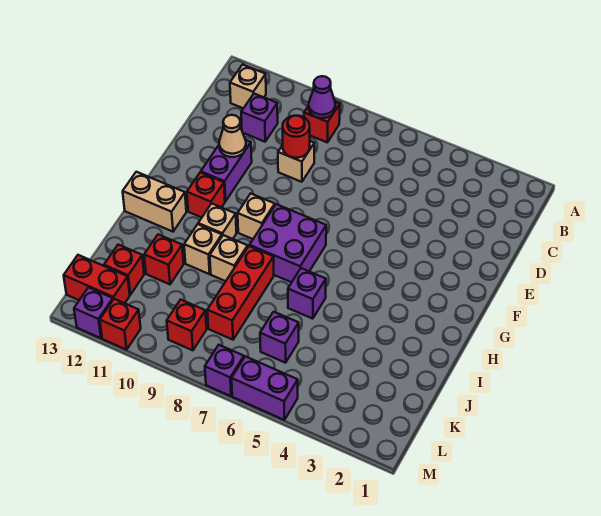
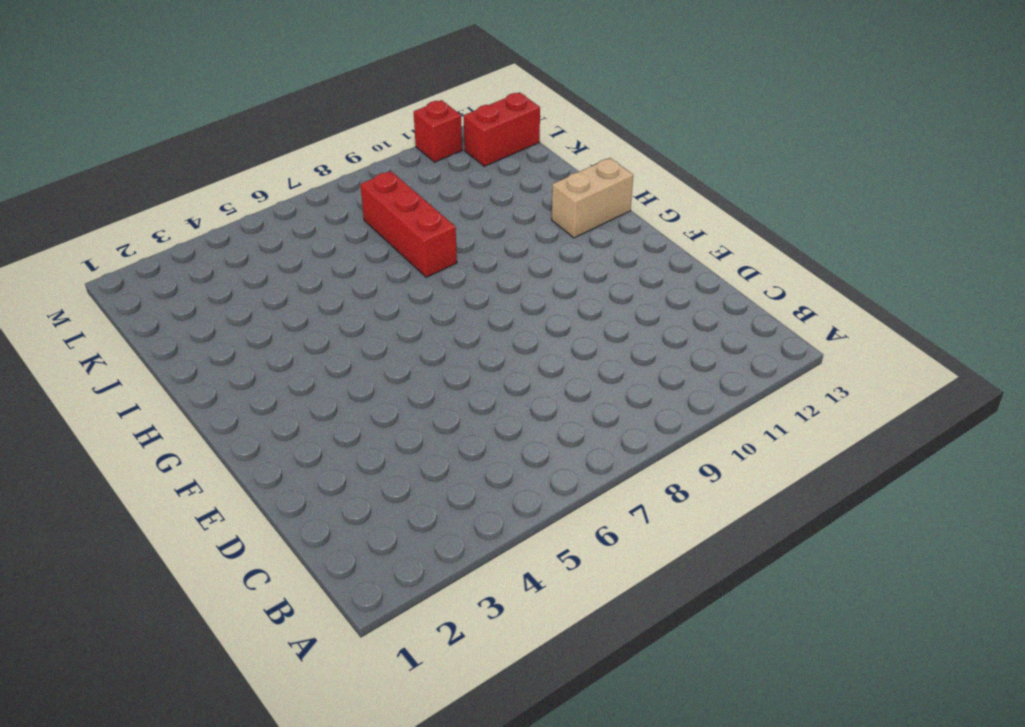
none -> red 1x1 brick [304,102,340,142]
none -> tan 1x1 brick [230,65,266,108]
none -> purple 1x1 brick [241,94,278,142]

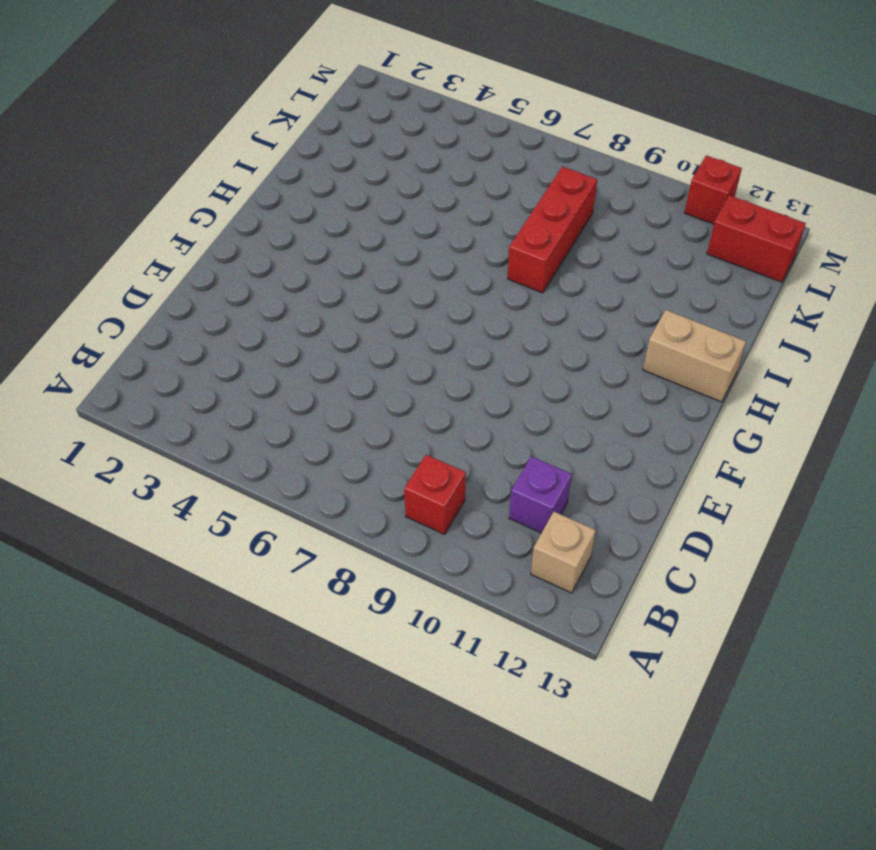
none -> tan 1x1 brick [278,141,314,182]
none -> purple 1x2 brick [201,140,252,201]
none -> purple 2x2 brick [250,204,326,282]

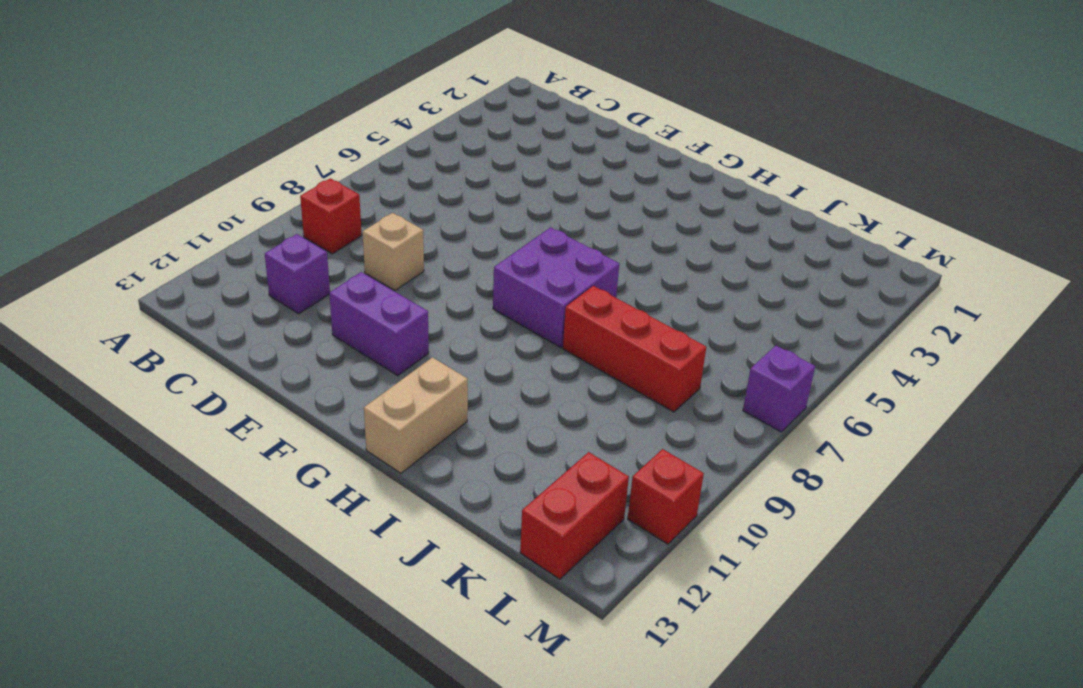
none -> tan 1x1 brick [230,65,266,108]
none -> tan 1x1 brick [238,194,275,239]
none -> red 1x1 brick [187,172,225,217]

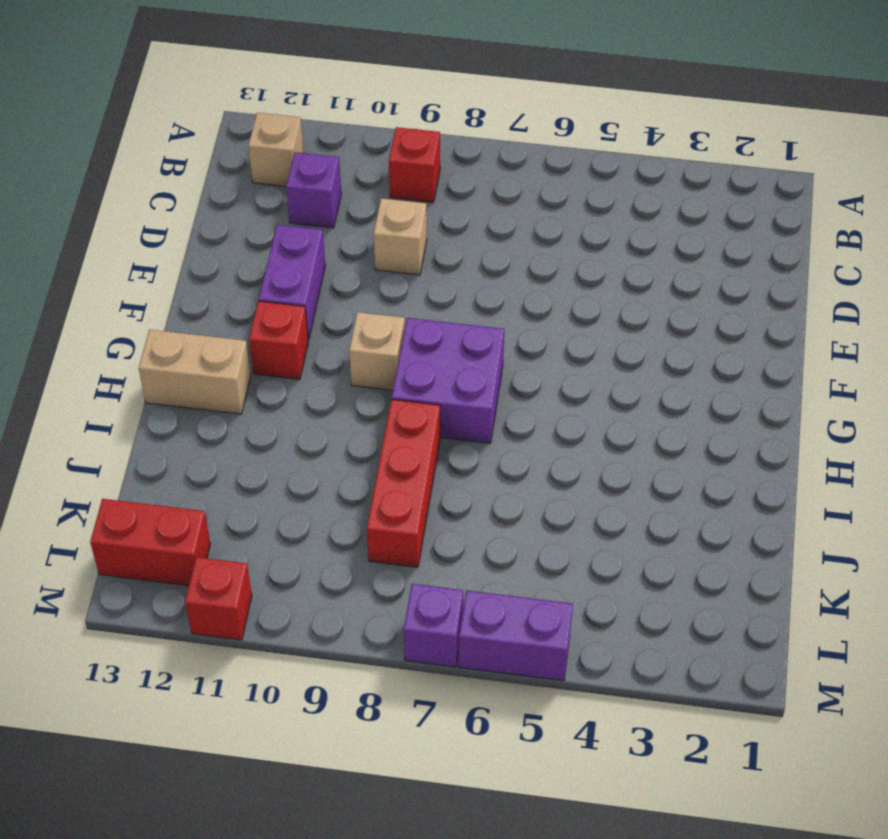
none -> tan 1x1 brick [198,203,236,239]
none -> purple 1x1 brick [288,268,326,319]
none -> tan 1x1 brick [210,235,248,281]

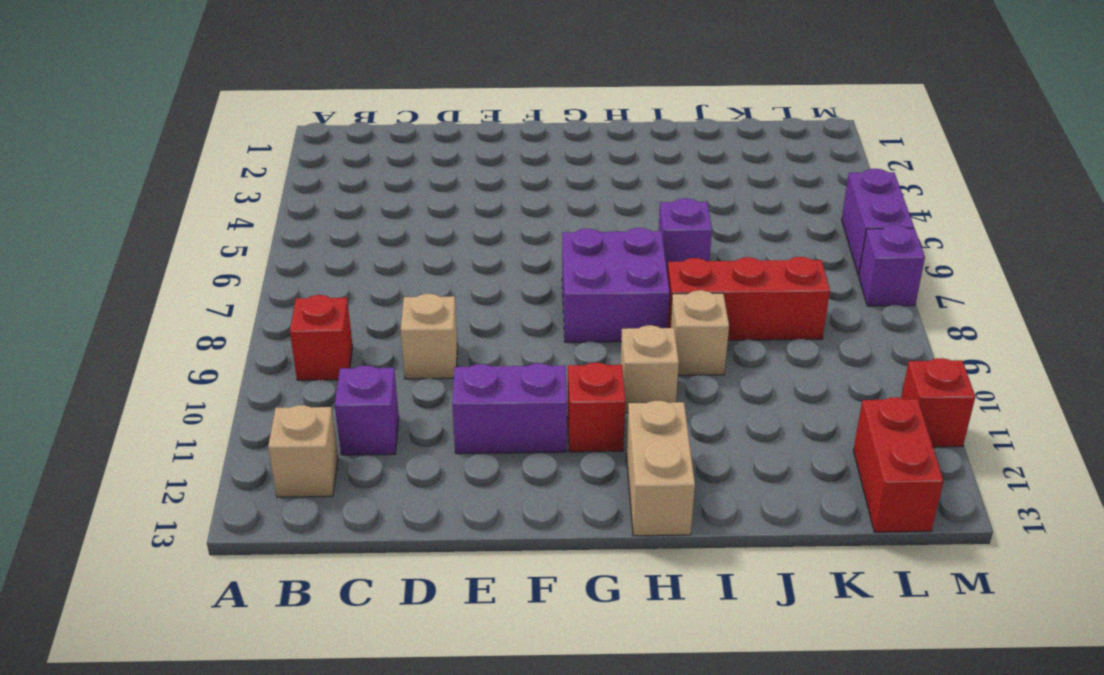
none -> tan 1x1 brick [238,194,275,239]
none -> tan 1x1 brick [184,224,222,274]
none -> red 1x1 brick [144,234,184,284]

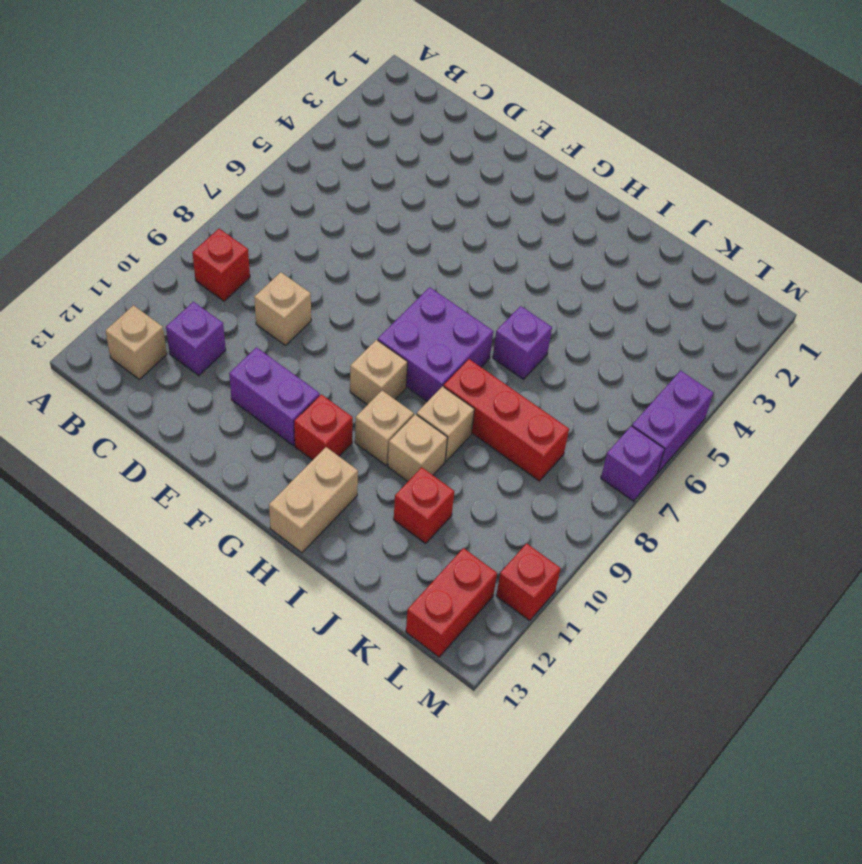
none -> purple 1x1 brick [260,312,299,363]
none -> red 1x1 brick [104,245,144,295]
none -> red 1x1 brick [167,300,207,350]

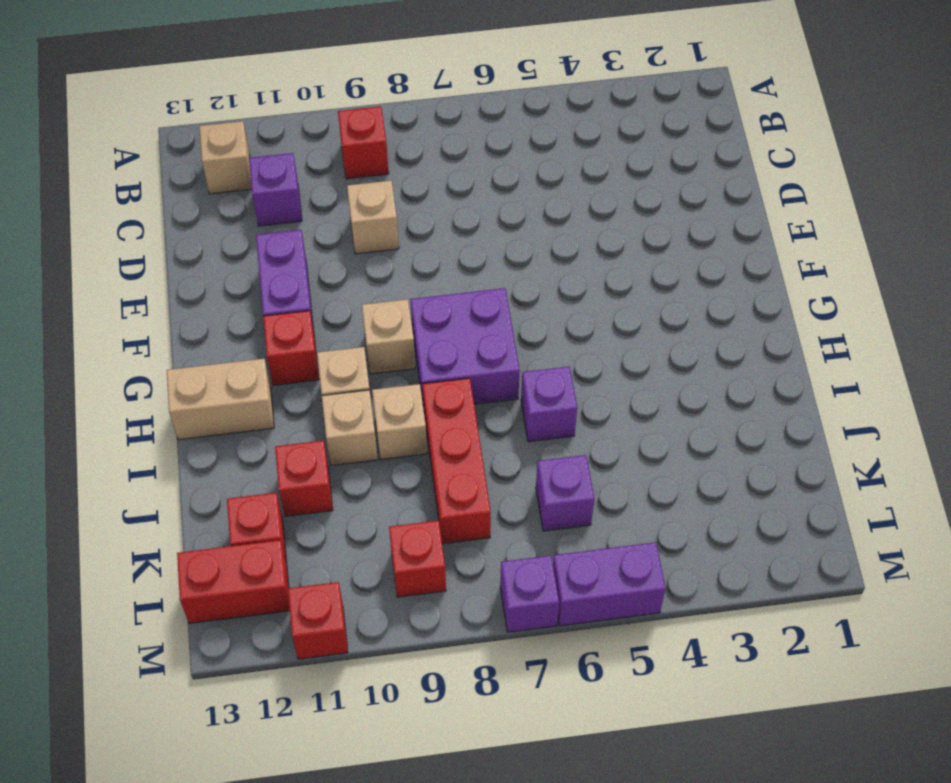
none -> purple 1x1 brick [74,288,113,338]
none -> purple 1x1 cone [309,76,335,118]
none -> red 1x1 round brick [283,116,310,158]

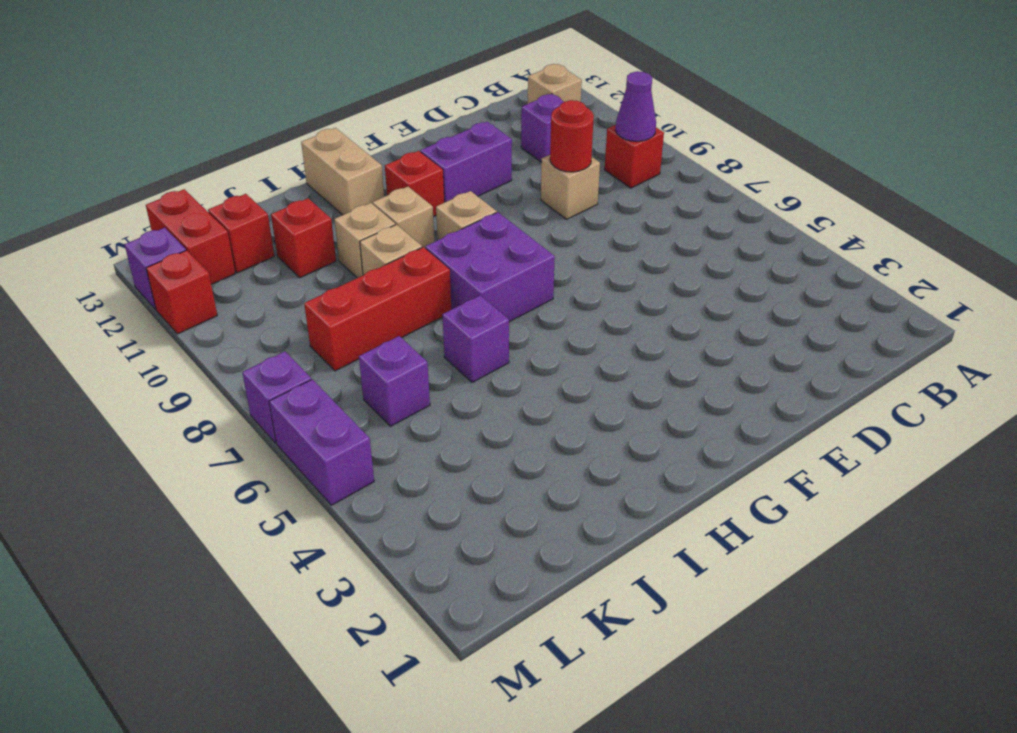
none -> red 1x1 brick [167,300,207,350]
none -> tan 1x1 cone [219,115,246,157]

